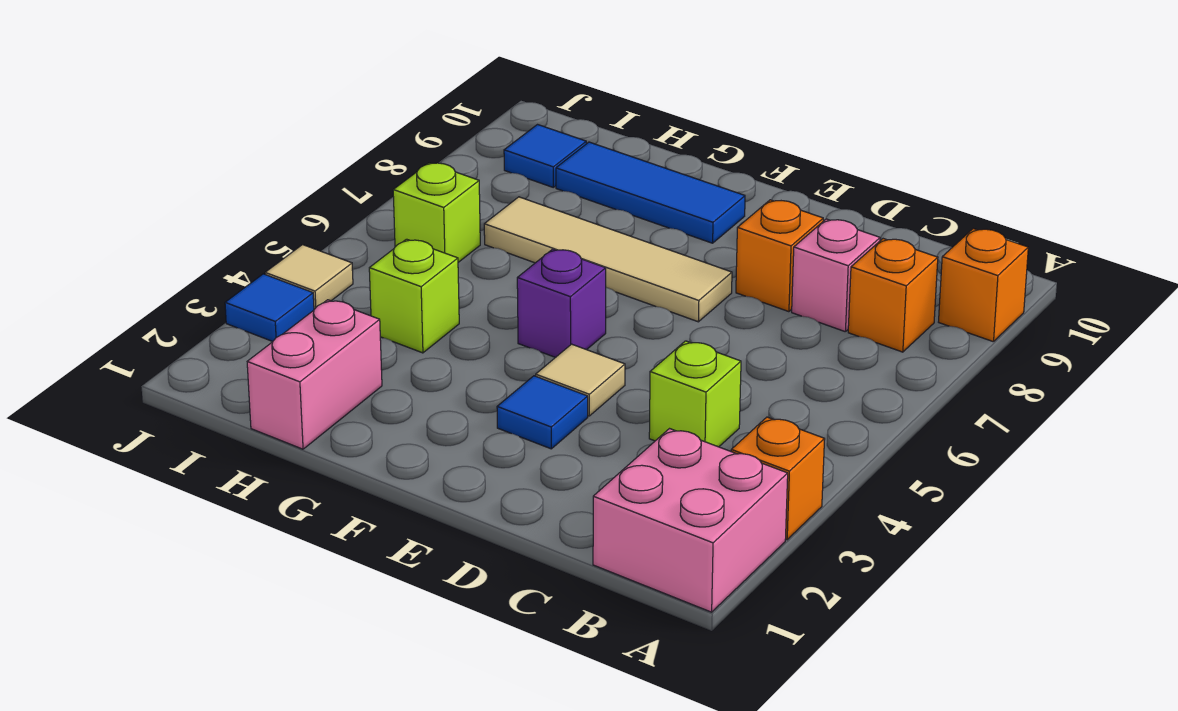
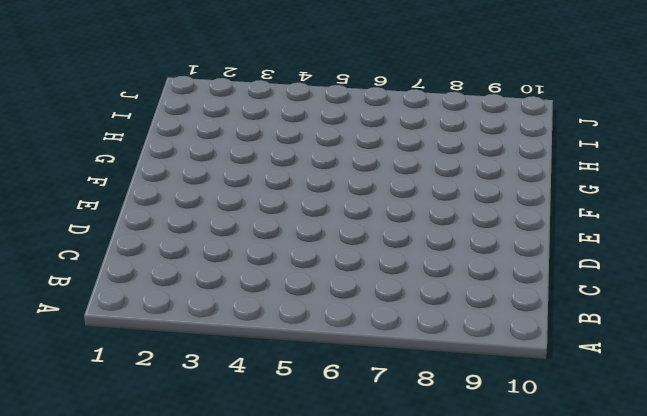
none -> pink 2x2 brick [593,429,788,612]
none -> orange 1x1 brick [731,417,825,540]
none -> orange 1x1 brick [939,229,1028,342]

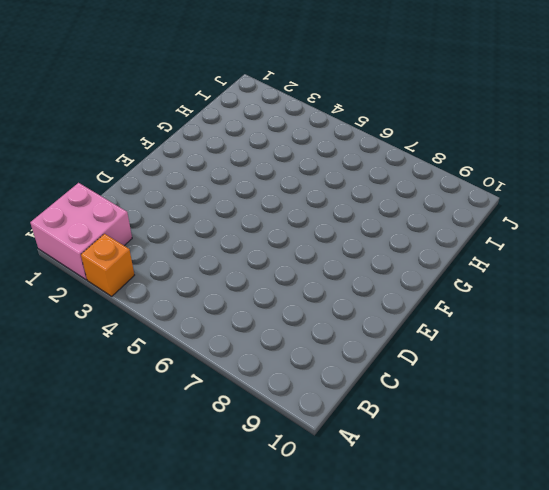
none -> orange 1x1 brick [939,229,1028,342]
none -> orange 1x1 brick [848,239,938,352]
none -> lime 1x1 brick [649,341,741,447]

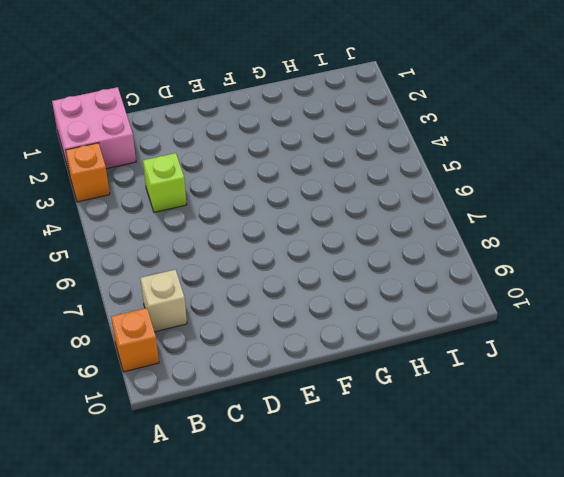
tan 1x1 brick [141,270,187,332] -> orange 1x1 brick [848,239,938,352]
none -> pink 1x1 brick [792,219,880,331]
none -> orange 1x1 brick [736,200,823,312]
none -> blue 1x1 tile [497,376,588,449]

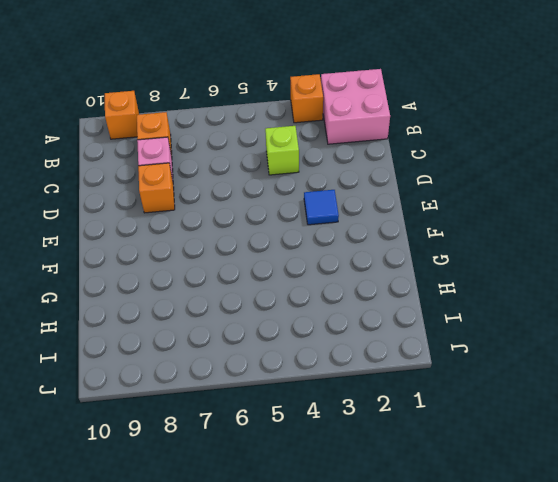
none -> tan 1x1 tile [536,344,625,416]
none -> tan 1x4 tile [484,197,732,322]
none -> purple 1x1 brick [517,249,606,358]

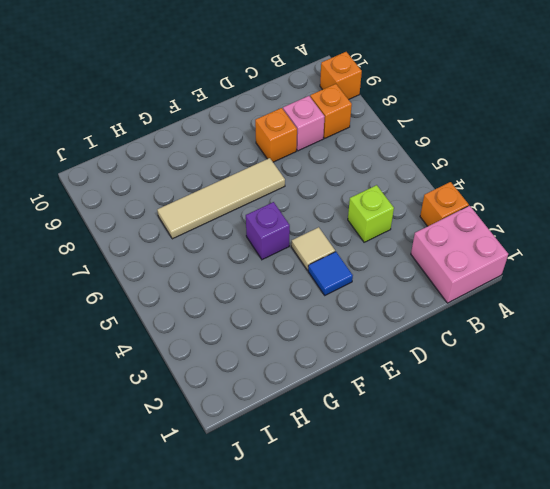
none -> blue 1x3 tile [556,142,745,243]
none -> pink 1x2 brick [247,300,382,449]
none -> lime 1x1 brick [369,239,459,353]

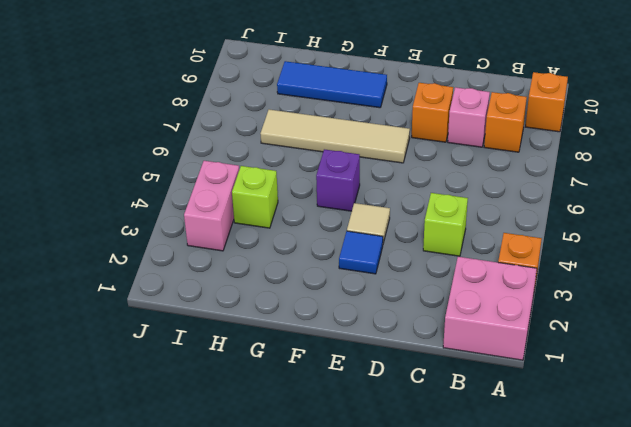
pink 1x2 brick [184,161,239,251] -> pink 1x2 brick moved to [247,300,382,449]
none -> lime 1x1 brick [393,163,480,262]
none -> blue 1x1 tile [504,125,586,188]
none -> blue 1x1 tile [225,274,314,341]

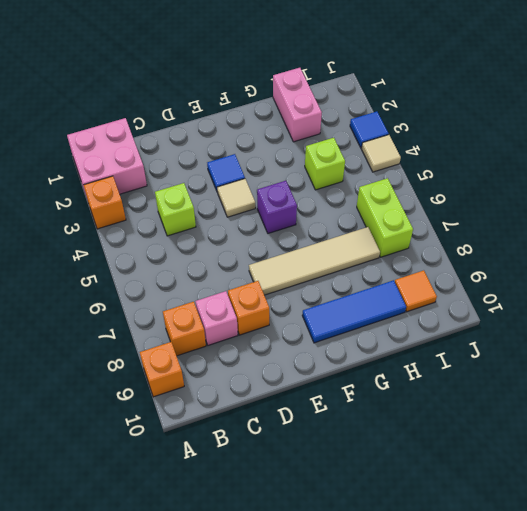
lime 1x2 brick [357,178,413,257] -> lime 1x1 brick [393,163,480,262]
orange 1x1 tile [395,270,437,312] -> blue 1x1 tile [504,125,586,188]

